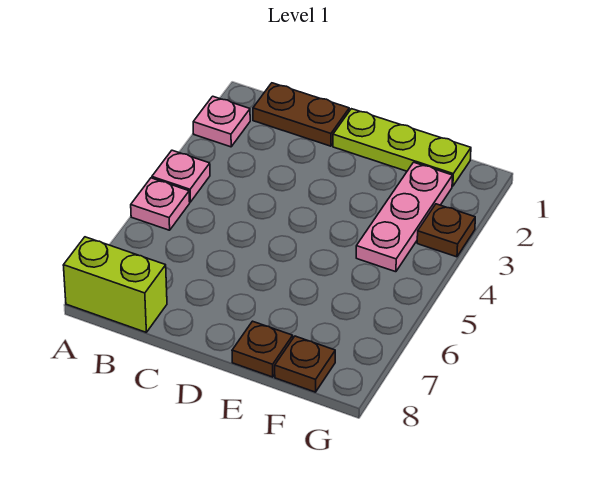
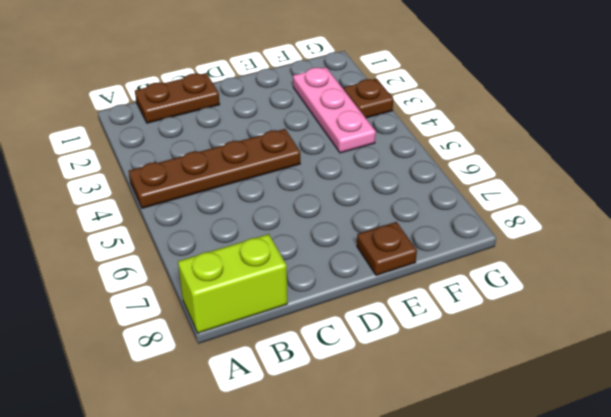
brown 1x4 plate [129,129,300,208] -> pink 1x1 plate [152,150,210,202]
none -> pink 1x1 plate [193,96,250,147]
none -> pink 1x1 plate [131,178,190,230]

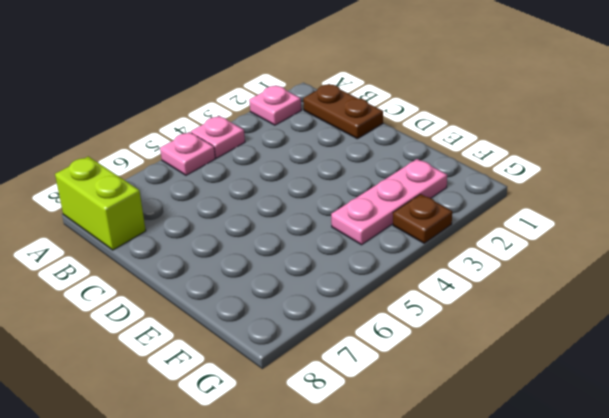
none -> lime 1x3 plate [333,109,471,186]
none -> brown 1x1 plate [232,321,293,377]

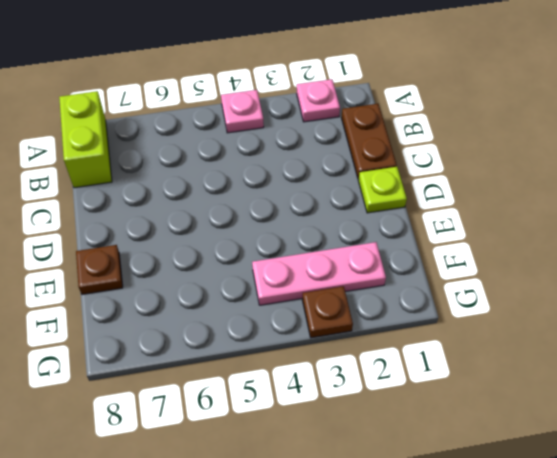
lime 1x1 plate [358,167,407,213] -> lime 1x3 plate [333,109,471,186]
none -> pink 1x1 plate [131,178,190,230]
none -> brown 1x1 plate [275,336,335,392]

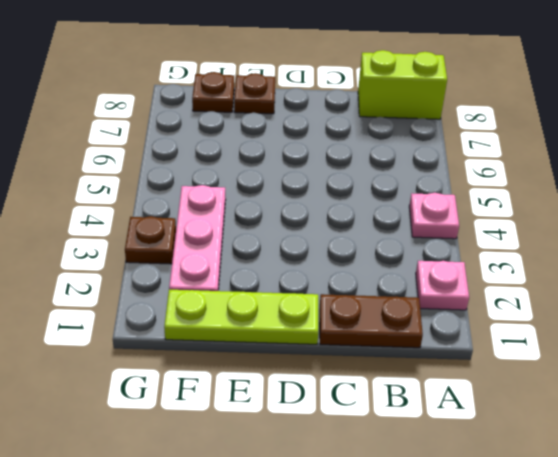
none -> pink 1x1 plate [131,178,190,230]

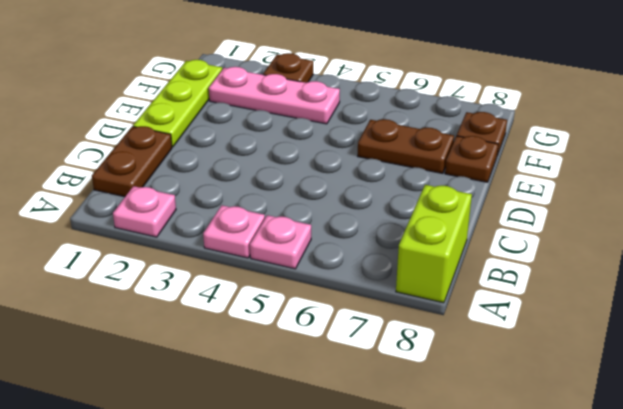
brown 1x2 plate [358,119,454,173] -> none

